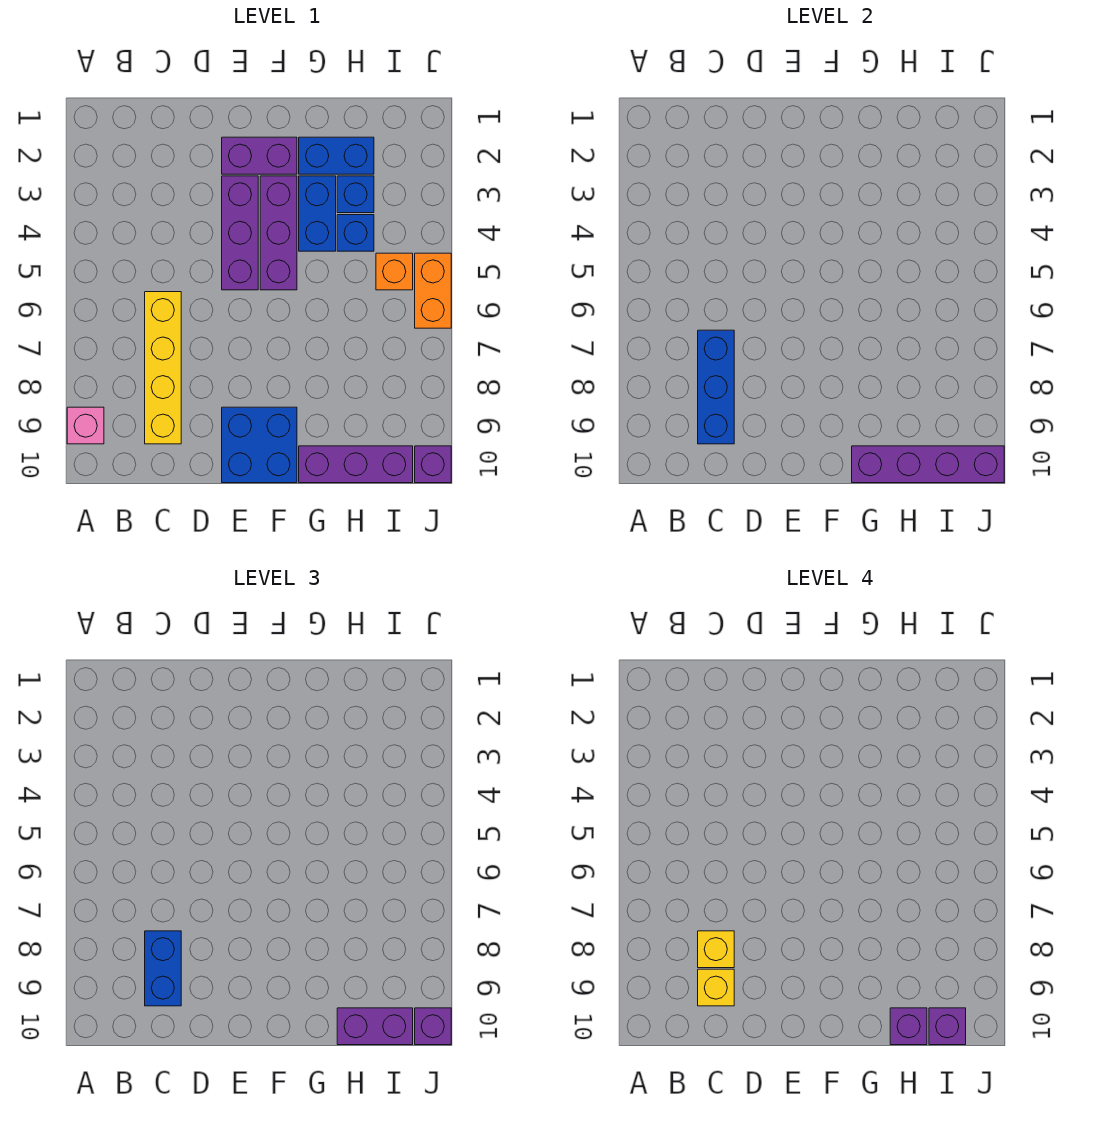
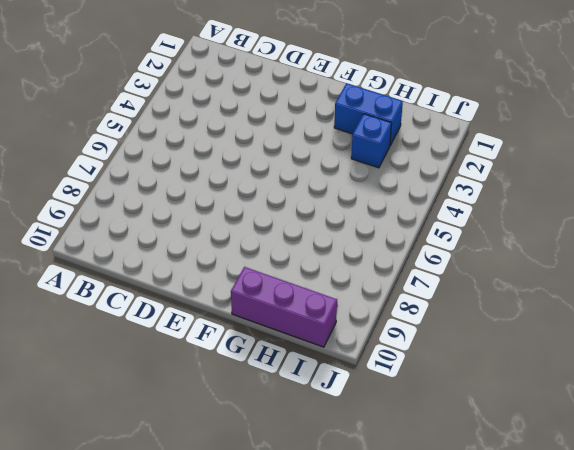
none -> pink 1x1 brick [67,407,104,444]
none -> yellow 1x4 brick [145,292,181,444]
none -> purple 1x2 brick [222,137,297,174]

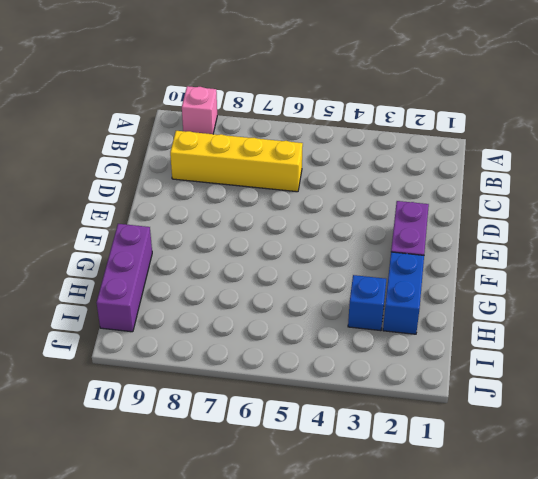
none -> purple 1x3 brick [222,176,258,290]
none -> blue 2x2 brick [222,407,297,483]
none -> purple 1x3 brick [260,176,297,290]

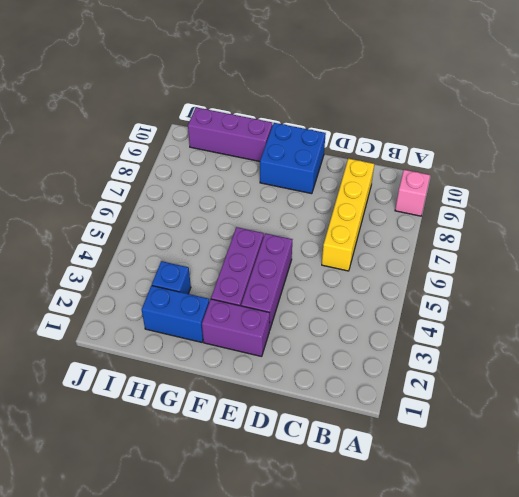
none -> blue 1x2 brick [299,176,336,251]
none -> blue 1x1 brick [337,215,374,251]
none -> orange 1x1 brick [376,253,413,290]

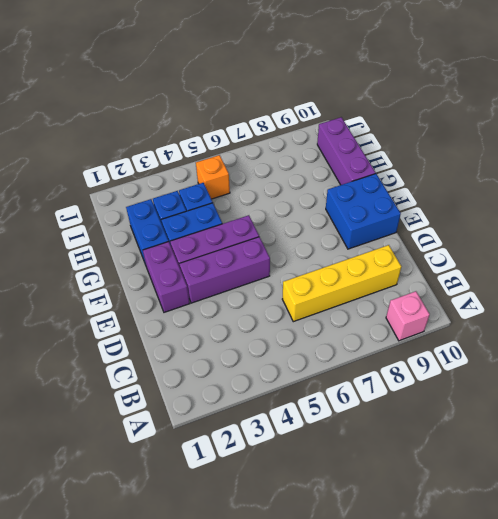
none -> orange 1x2 brick [415,253,451,328]
none -> purple 1x1 brick [415,446,451,483]
none -> blue 1x3 brick [698,330,734,444]

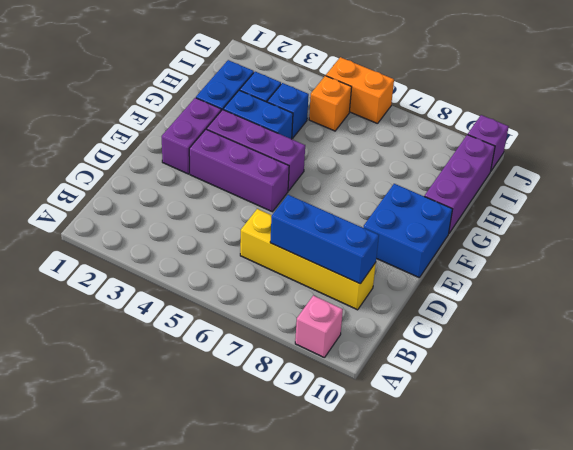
none -> purple 1x4 brick [852,446,1004,483]
none -> blue 1x2 brick [145,931,181,1006]
none -> purple 1x2 brick [337,1008,413,1045]

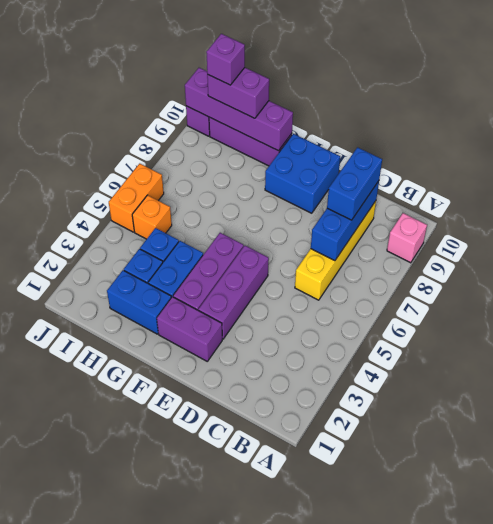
none -> purple 1x1 brick [415,1008,451,1045]
none -> yellow 1x1 brick [698,931,734,968]
none -> yellow 1x1 brick [698,969,734,1006]

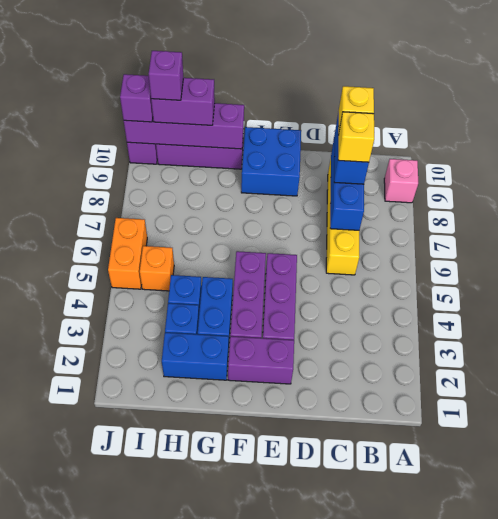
none -> purple 1x1 brick [890,1008,927,1045]

